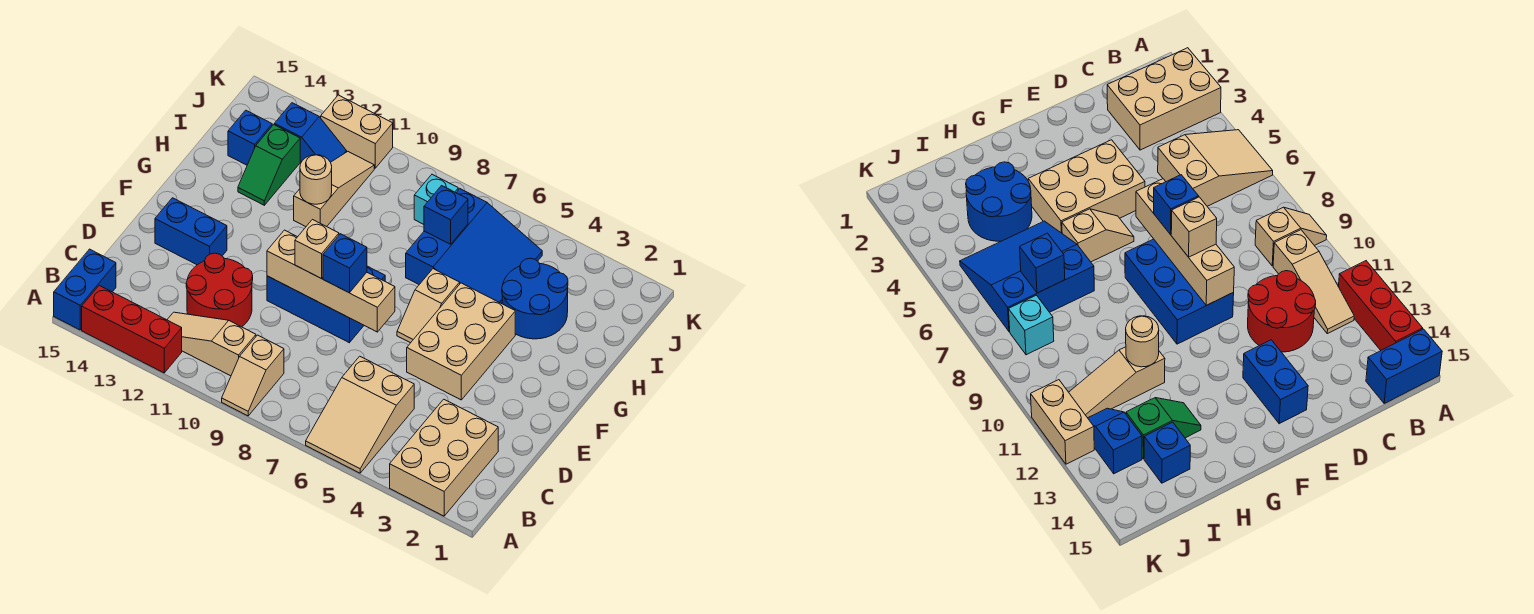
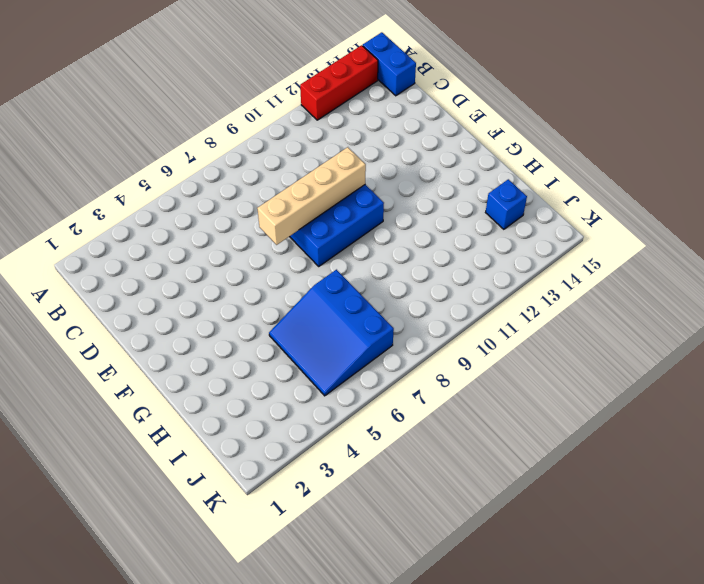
none -> tan 2x3 brick [390,399,498,516]
none -> tan 2x3 slope [306,356,414,473]
none -> tan 1x2 slope [222,335,284,416]

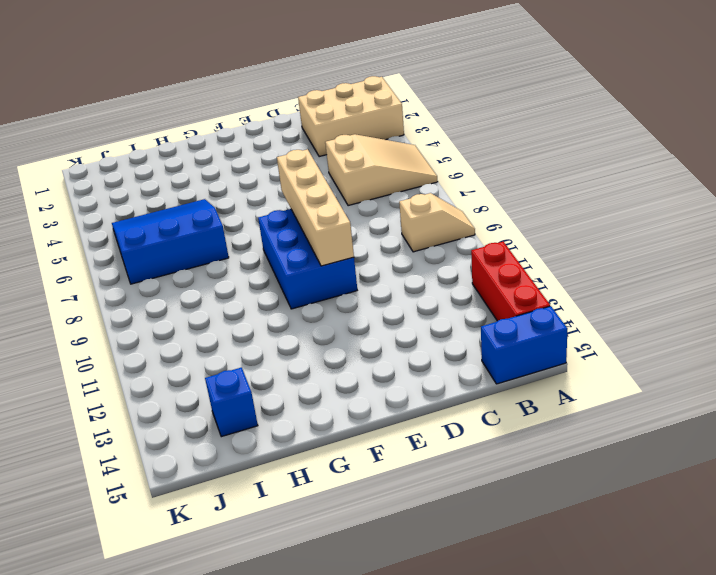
none -> tan 1x3 slope [167,312,256,376]
none -> red 2x2 round brick [186,253,253,327]
none -> tan 2x3 brick [407,283,515,400]

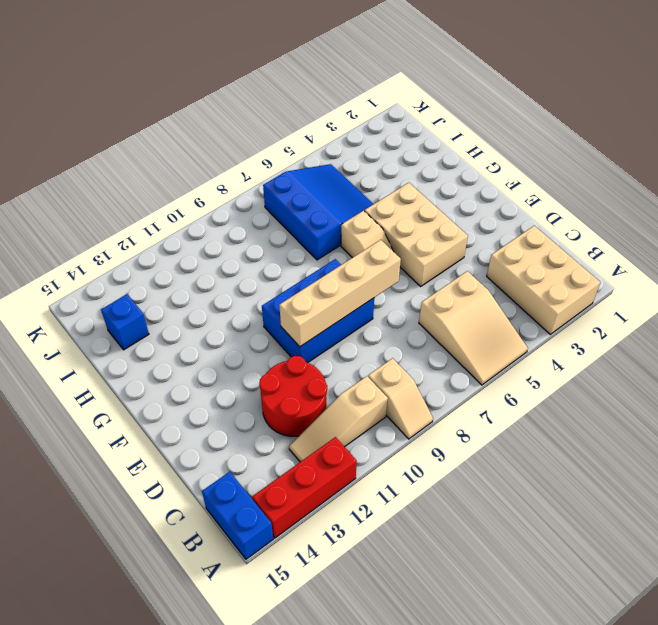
none -> blue 1x2 brick [155,198,227,265]
none -> blue 2x2 round brick [502,258,568,339]
none -> tan 1x3 slope [294,152,374,227]

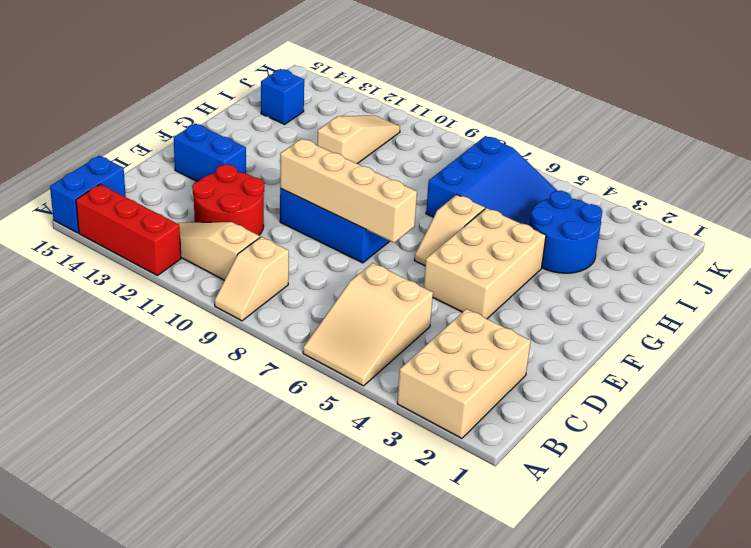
none -> green 1x2 slope [238,125,300,205]
none -> cyan 1x1 brick [414,174,458,224]
none -> blue 1x2 slope [274,103,347,162]

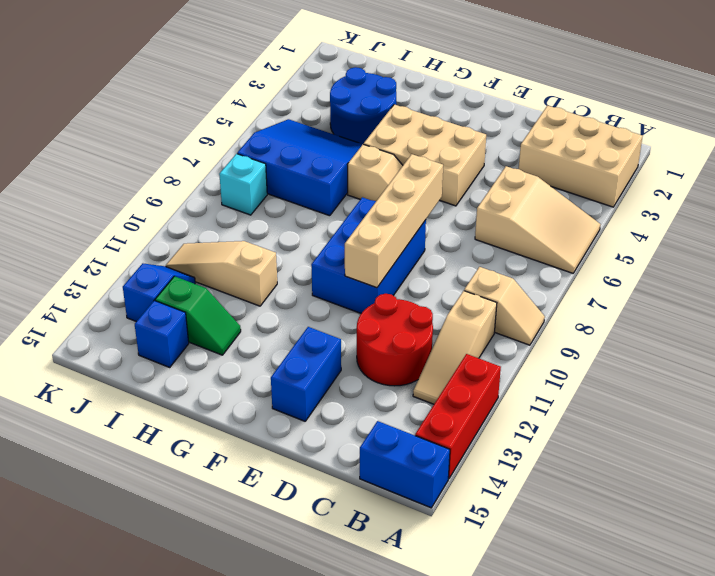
none -> tan 1x2 brick [321,95,393,168]
none -> tan 1x1 round brick [300,155,332,204]
none -> blue 1x1 brick [424,186,468,244]

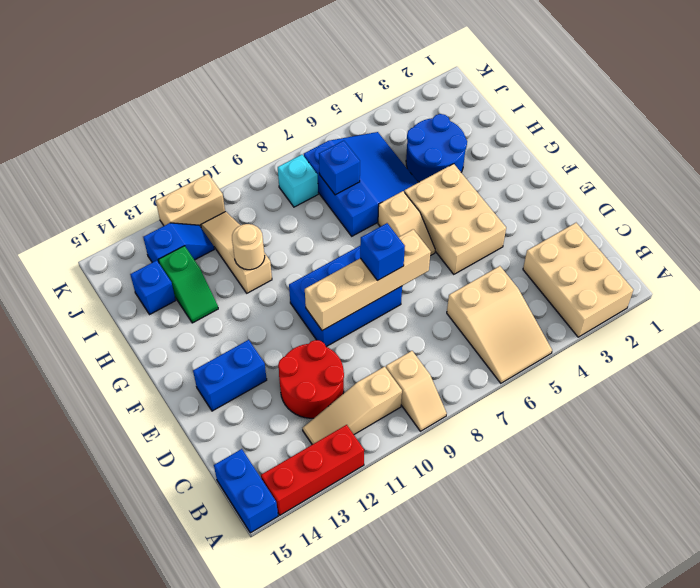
none -> tan 1x1 brick [295,220,339,279]

